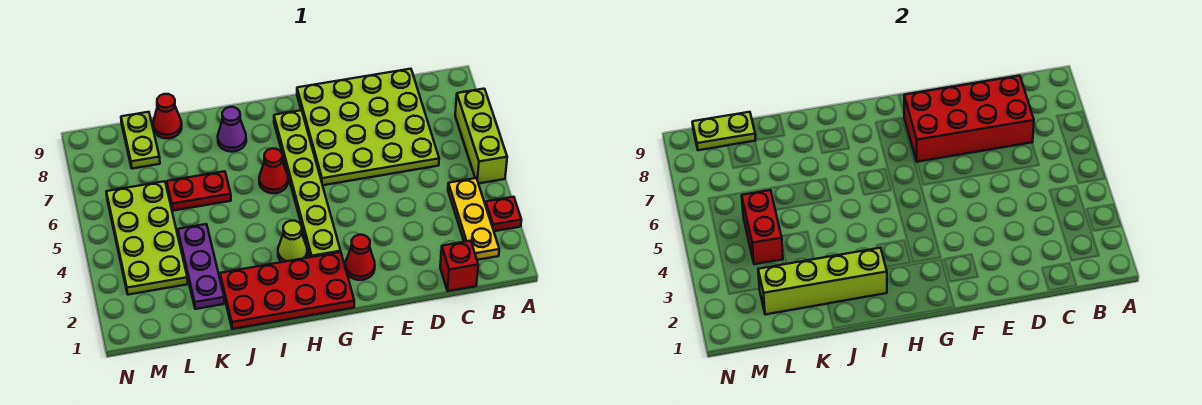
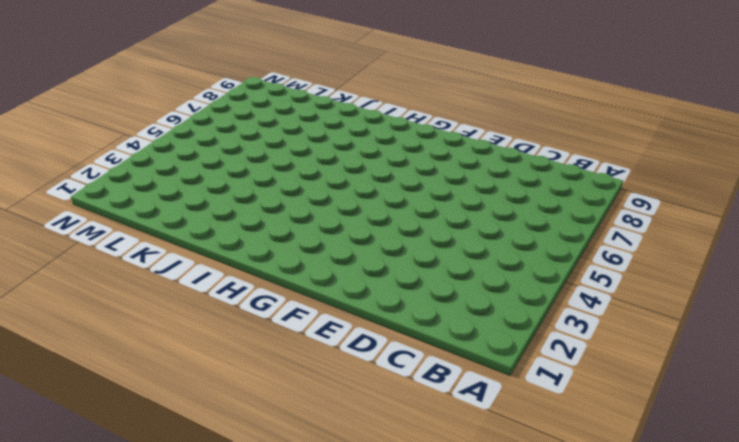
none -> red 1x1 plate [485,197,521,231]
none -> lime 1x3 brick [455,89,507,184]
none -> yellow 1x3 plate [448,178,499,260]

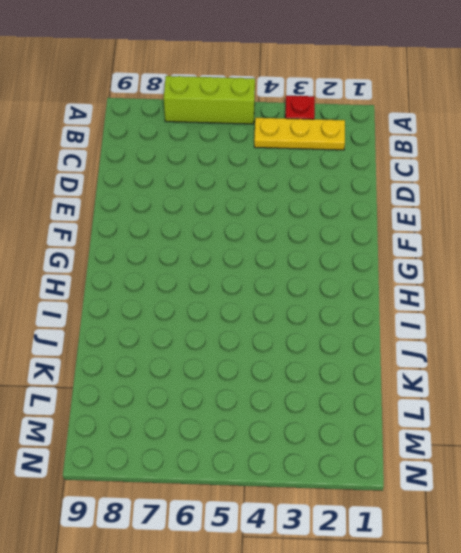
none -> red 1x1 brick [440,241,478,291]
none -> lime 4x4 plate [297,69,439,185]
none -> red 1x1 cone [345,235,375,280]

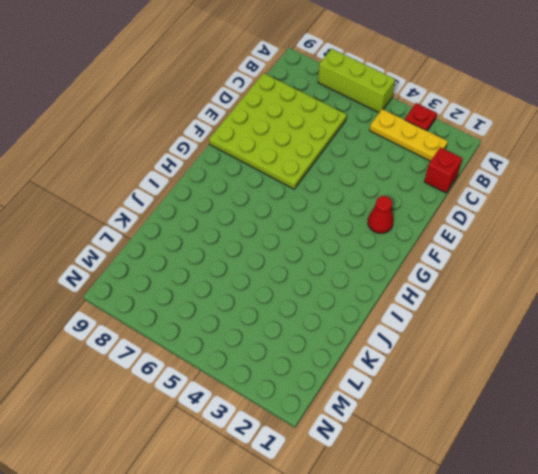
none -> red 2x4 plate [220,252,354,329]
none -> lime 1x6 plate [274,110,341,257]
none -> lime 1x1 cone [278,221,307,262]

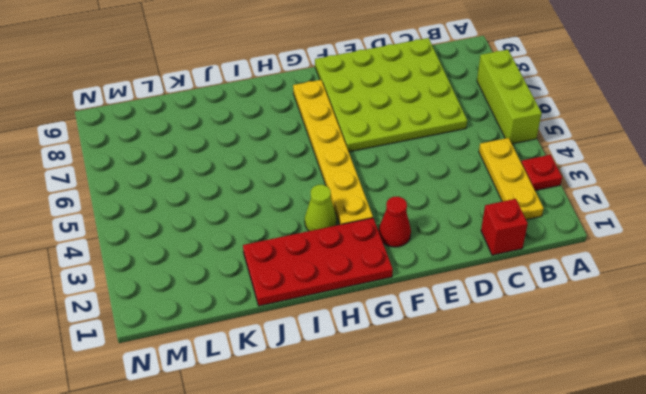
yellow 1x6 plate [293,80,373,225] -> lime 1x6 plate [274,110,341,257]
none -> red 1x1 cone [259,149,288,193]
none -> purple 1x1 cone [218,107,246,152]
none -> red 1x2 plate [167,171,231,211]

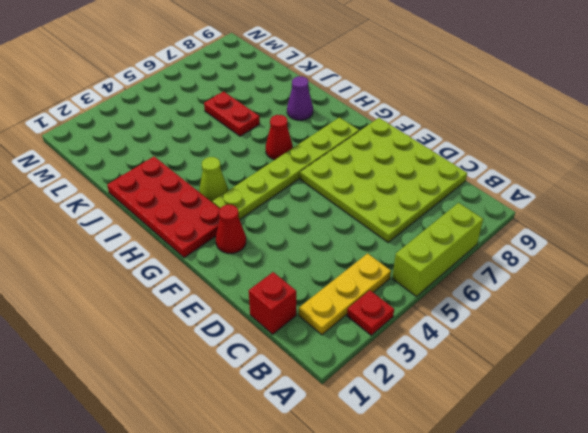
none -> purple 1x3 plate [178,224,224,309]
none -> red 1x1 cone [153,94,182,138]
none -> lime 2x4 plate [106,181,188,295]

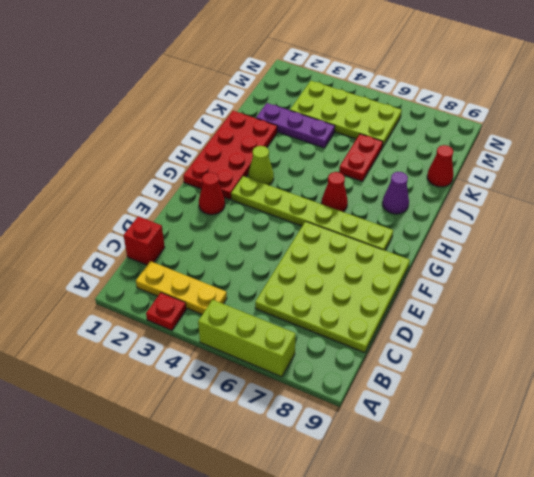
none -> lime 1x2 plate [121,112,160,169]
none -> red 2x4 brick [904,76,1034,162]
none -> lime 1x4 brick [758,248,887,315]

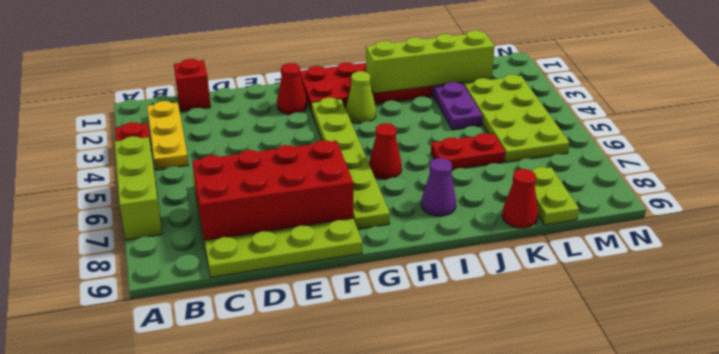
none -> red 1x2 brick [742,190,783,264]
none -> lime 1x2 plate [693,112,756,150]

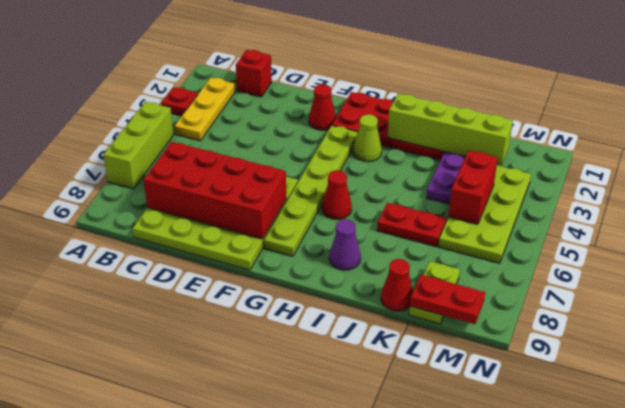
red 1x2 plate [410,275,485,324] -> lime 1x2 plate [693,112,756,150]

